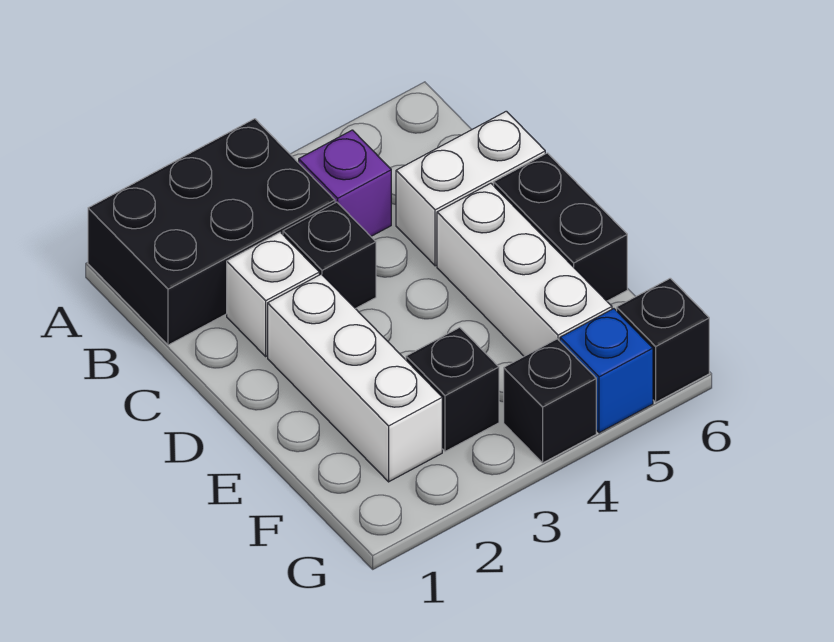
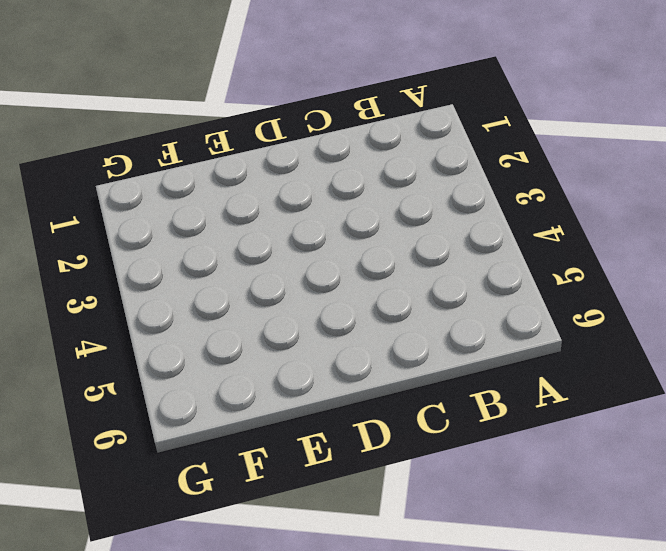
none -> black 2x3 brick [88,119,335,345]
none -> purple 1x1 brick [299,130,391,236]
none -> white 1x1 brick [227,232,319,356]

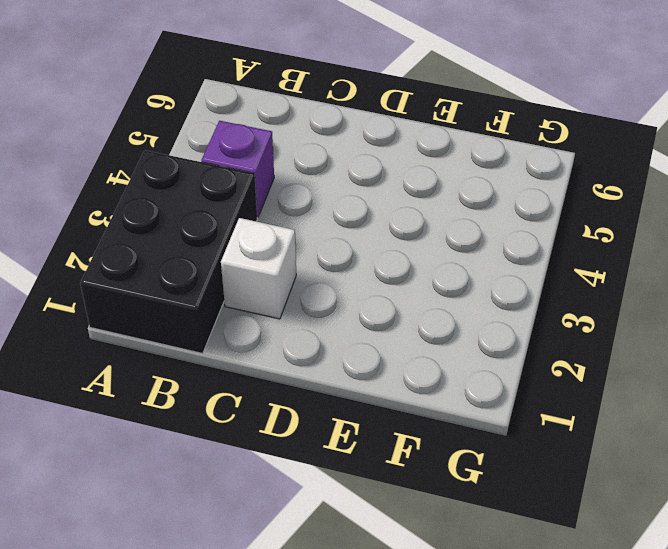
none -> black 1x1 brick [283,202,376,309]
none -> white 1x2 brick [396,111,545,266]
none -> white 1x3 brick [268,274,442,482]

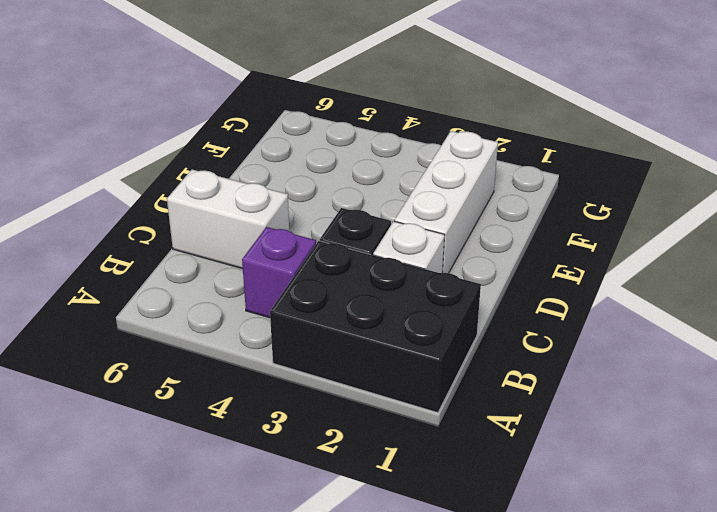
none -> white 1x3 brick [437,183,612,356]
none -> black 1x2 brick [494,153,627,301]
none -> black 1x1 brick [406,327,499,451]

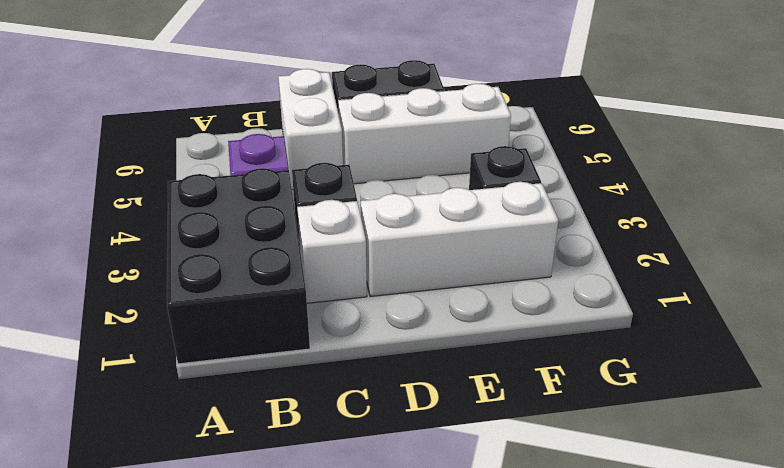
none -> black 1x1 brick [504,339,596,463]
none -> blue 1x1 brick [560,309,653,433]
none -> black 1x1 brick [617,278,709,402]

